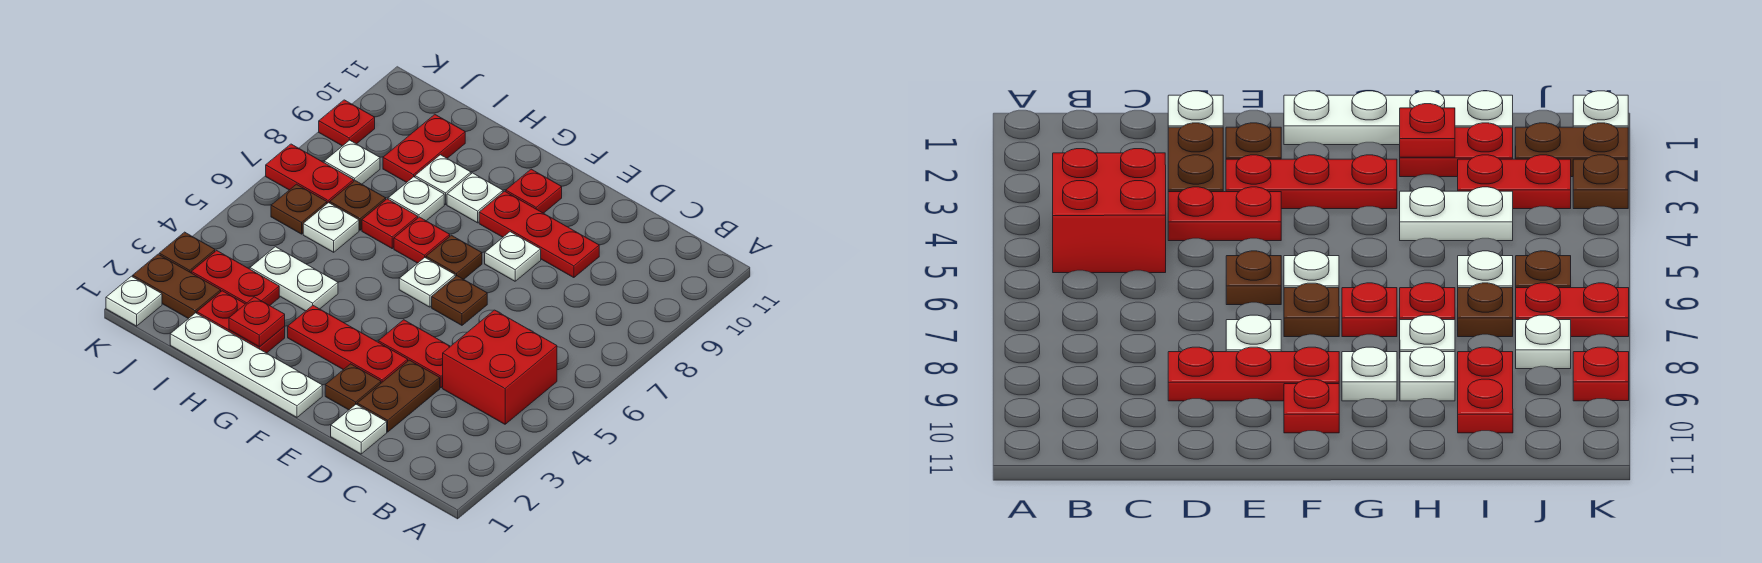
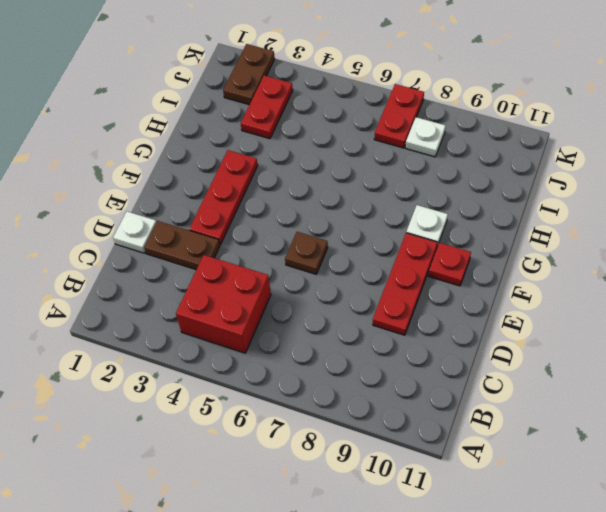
none -> red 1x2 plate [378,320,450,388]
none -> brown 1x1 plate [325,364,381,410]
none -> white 1x1 plate [485,232,541,281]
none -> white 1x4 plate [170,313,322,417]

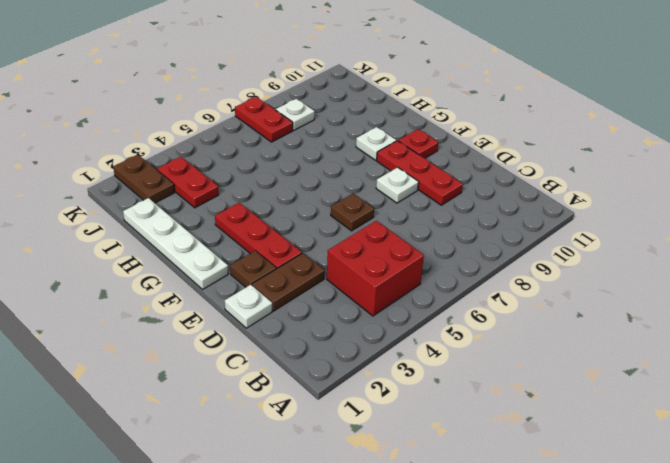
none -> red 1x2 plate [378,320,450,388]
none -> white 1x1 plate [399,258,455,307]
none -> brown 1x1 plate [426,235,482,279]
none -> red 1x1 plate [394,217,450,263]

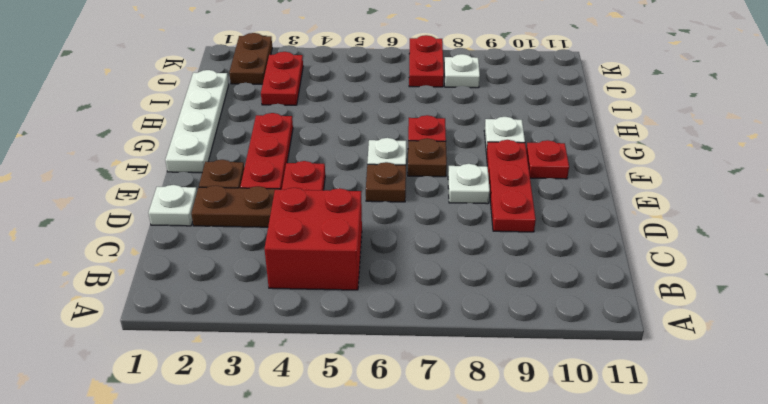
none -> red 1x2 plate [197,291,285,353]
none -> white 1x2 plate [250,247,338,311]
none -> red 1x1 plate [362,199,418,249]
none -> white 1x1 plate [388,177,444,221]

